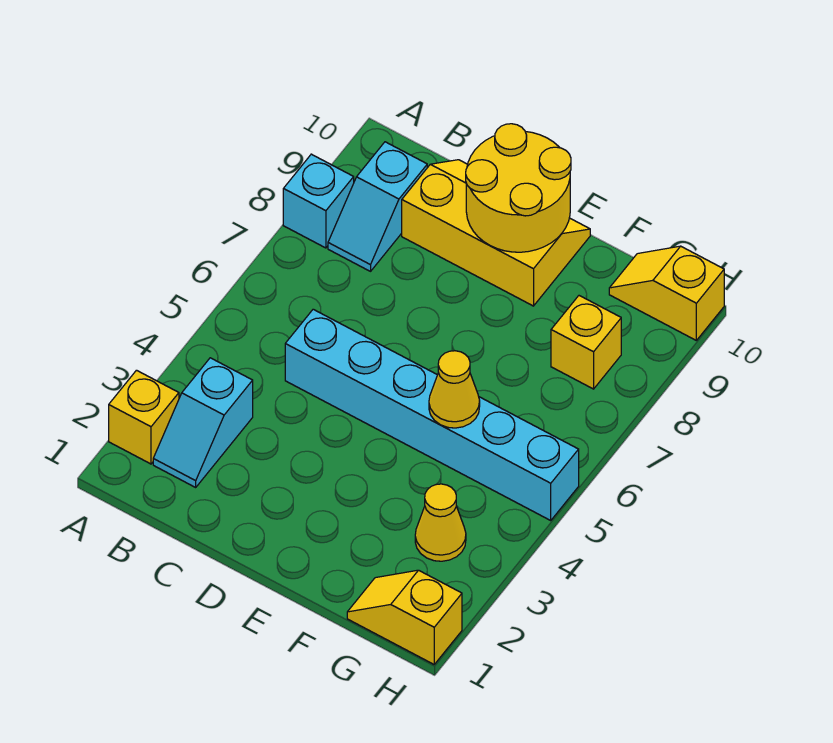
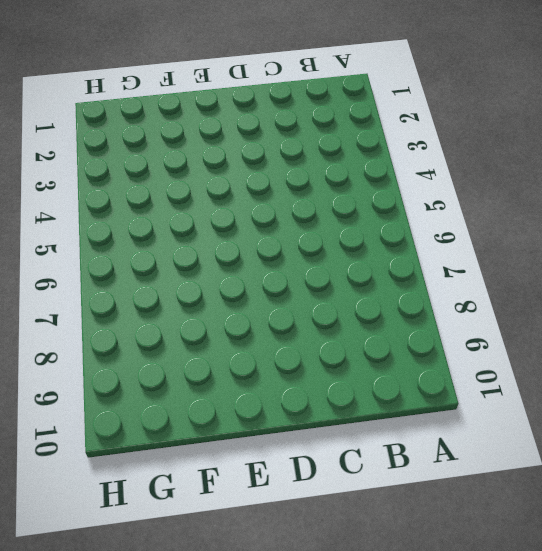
none -> yellow 1x1 brick [109,370,179,464]
none -> cyan 1x1 brick [283,154,354,248]
none -> cyan 1x2 slope [153,358,253,487]

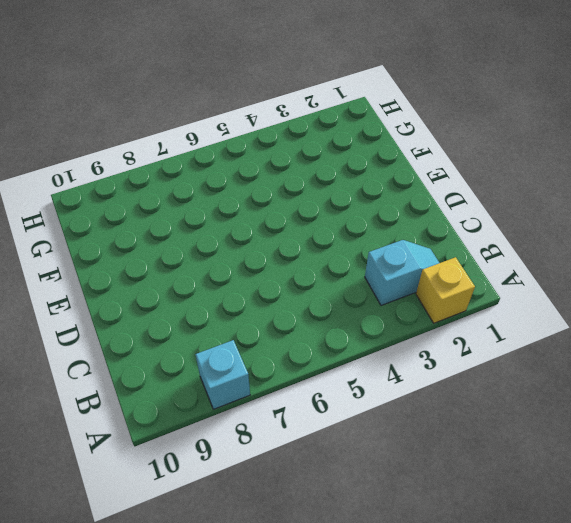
none -> cyan 1x2 slope [328,142,427,271]
none -> cyan 1x6 brick [285,309,579,520]
none -> yellow 2x3 slope [402,160,590,306]

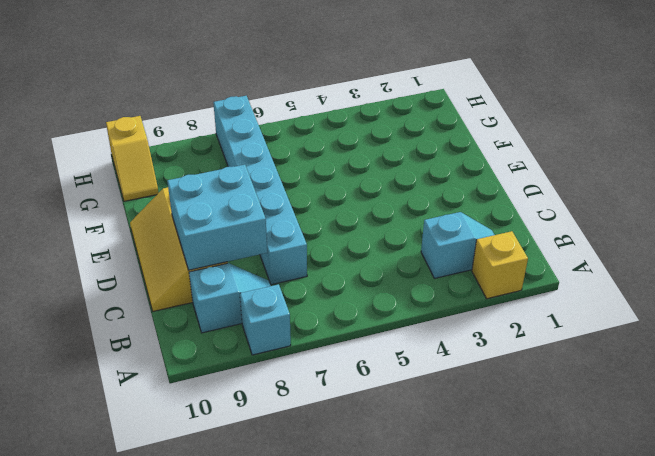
cyan 1x6 brick [213,96,307,285] -> cyan 1x6 brick moved to [285,309,579,520]
cyan 2x2 brick [167,165,267,270] -> yellow 2x2 round brick [466,124,571,252]
none -> yellow 1x2 slope [347,570,462,664]
none -> yellow 1x1 cone [415,484,466,561]
none -> yellow 1x1 brick [551,296,621,389]

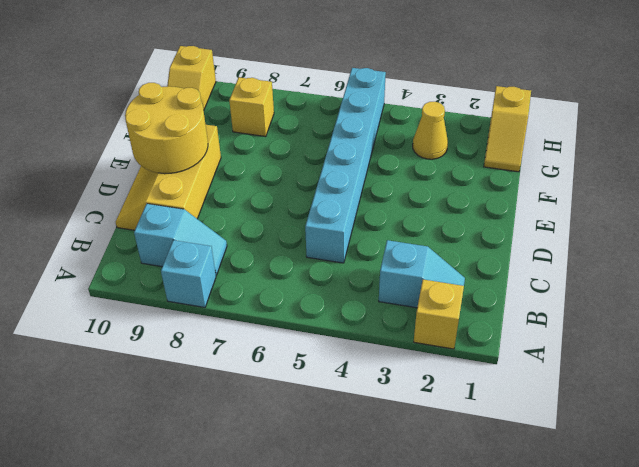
none -> yellow 1x1 cone [429,351,480,428]

